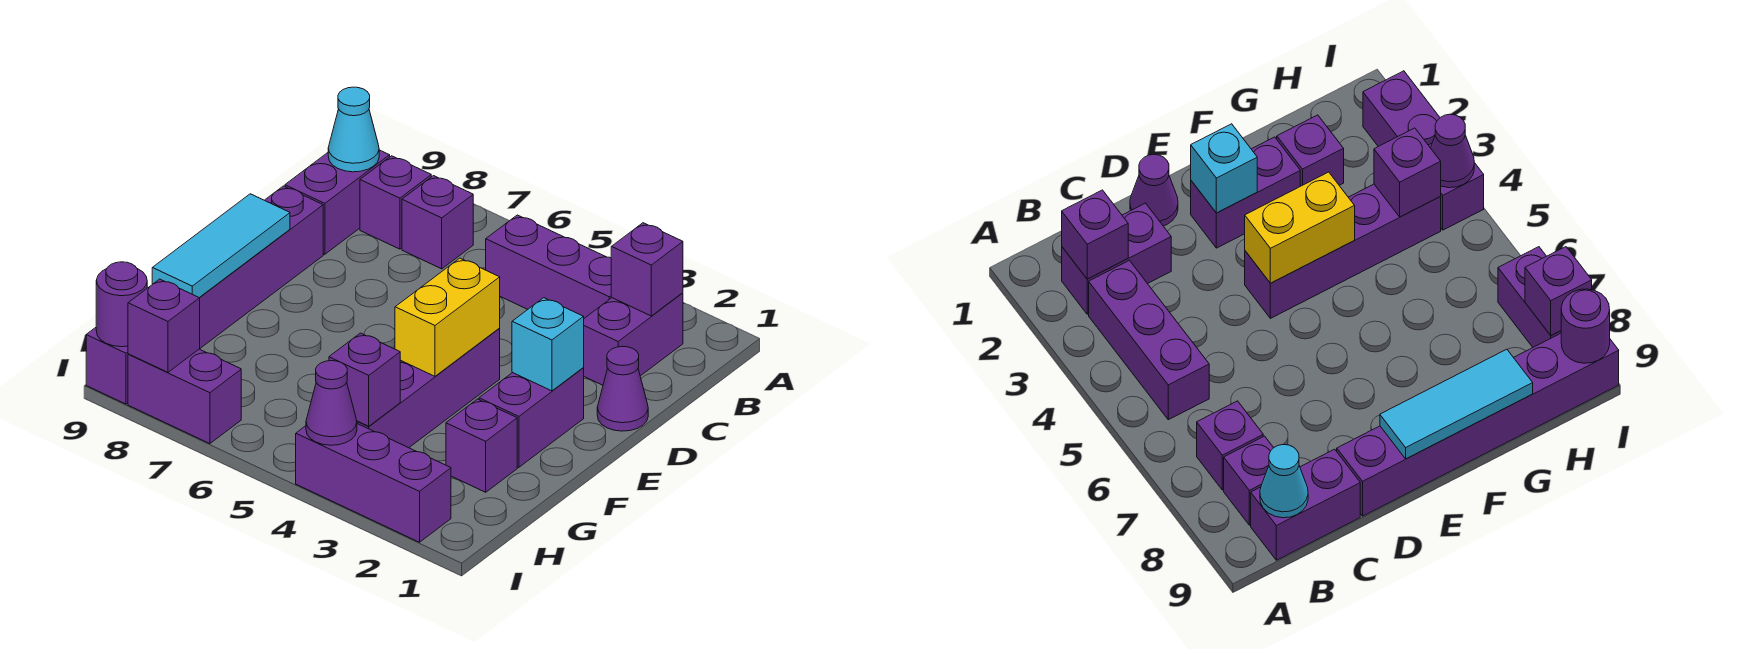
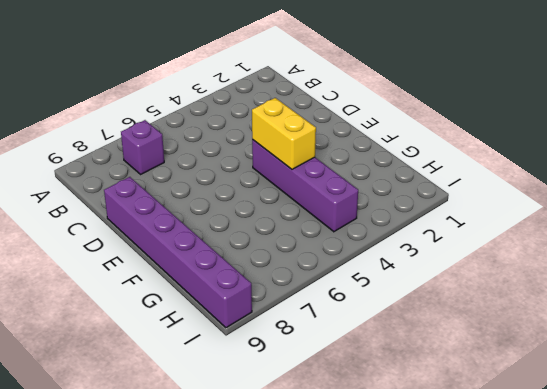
none -> purple 1x2 brick [583,293,683,385]
none -> purple 1x3 brick [486,215,612,318]
none -> purple 1x1 brick [360,156,431,249]

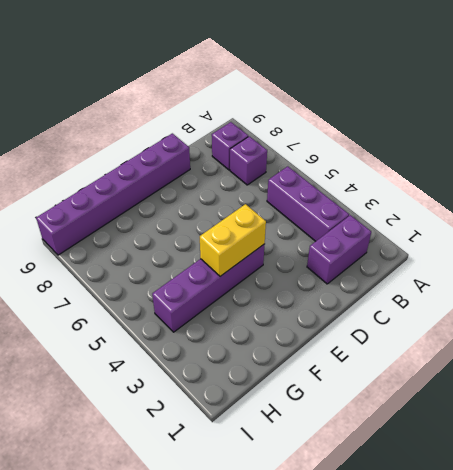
none -> purple 1x2 brick [285,150,390,254]
none -> purple 1x1 cone [597,346,648,431]
none -> purple 1x2 brick [479,368,584,467]

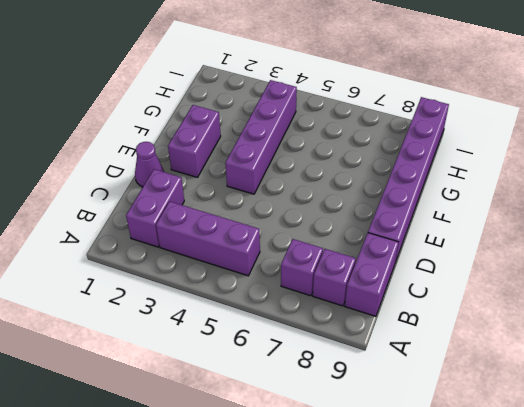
none -> purple 1x1 brick [446,399,517,492]
none -> purple 1x3 brick [296,424,451,542]
none -> purple 1x2 brick [128,349,241,444]

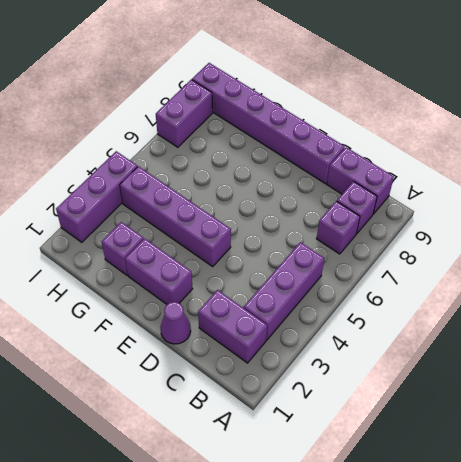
none -> purple 1x1 brick [611,223,683,316]
none -> cyan 1x1 cone [328,87,379,172]
none -> cyan 1x1 brick [512,298,584,391]

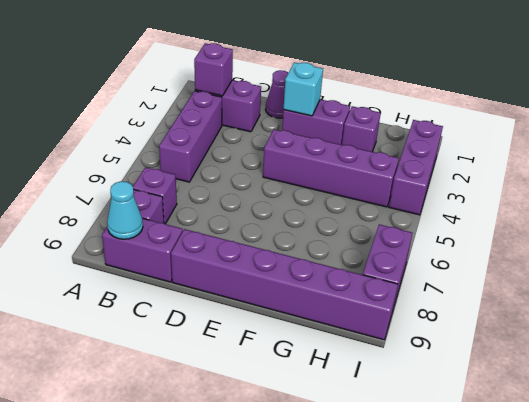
none -> yellow 1x2 brick [395,258,500,376]
none -> cyan 1x3 tile [152,194,290,298]
none -> purple 1x1 brick [329,333,400,426]

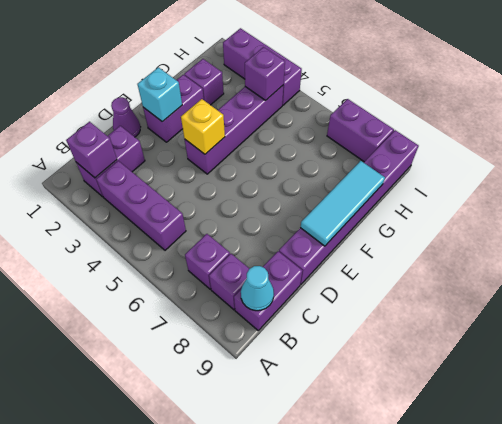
yellow 1x1 brick [181,99,225,154] -> yellow 1x2 brick [395,258,500,376]
none -> purple 1x1 cone [306,361,357,445]
none -> purple 1x1 brick [128,279,200,372]
none -> purple 1x1 round brick [96,262,147,347]

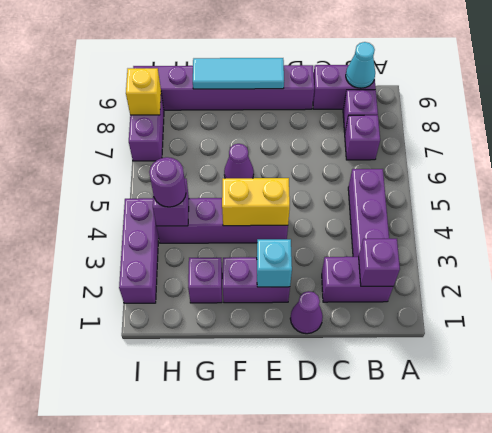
purple 1x1 cone [224,144,254,178] -> purple 1x1 cone moved to [306,361,357,445]
purple 1x1 round brick [149,157,186,207] -> purple 1x1 round brick moved to [96,262,147,347]
yellow 1x1 brick [126,68,161,115] -> purple 1x1 brick [128,279,200,372]

